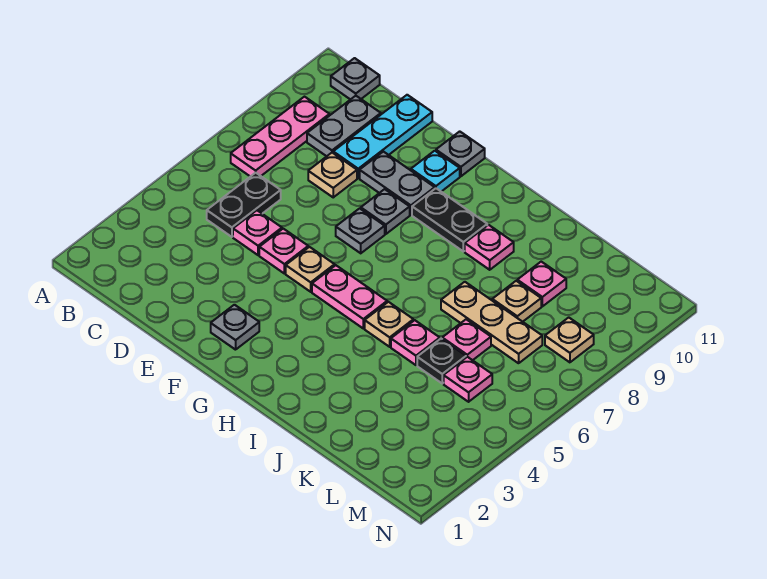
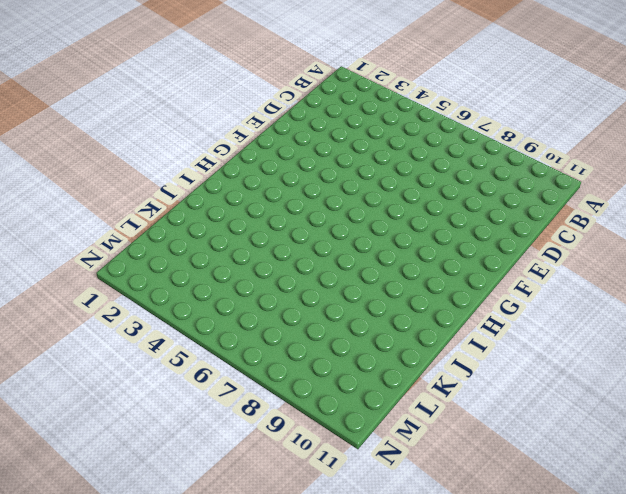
none -> pink 1x3 plate [231,97,330,176]
none -> grey 1x1 plate [331,58,380,100]
none -> black 1x2 plate [207,173,281,237]

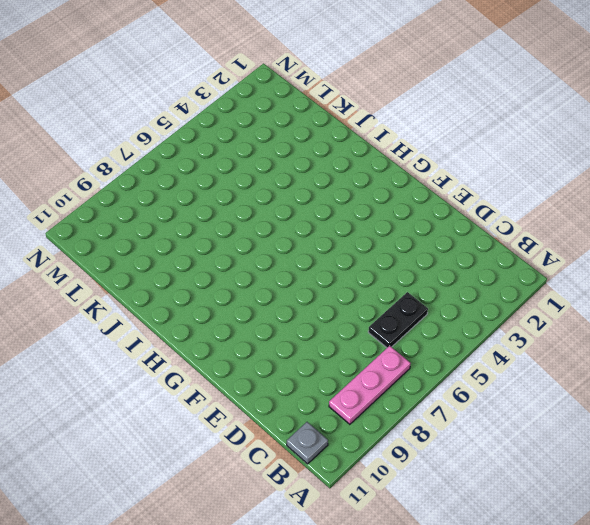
none -> grey 1x2 plate [307,96,381,156]
none -> pink 1x1 plate [233,210,282,255]
none -> tan 1x1 plate [308,153,357,197]

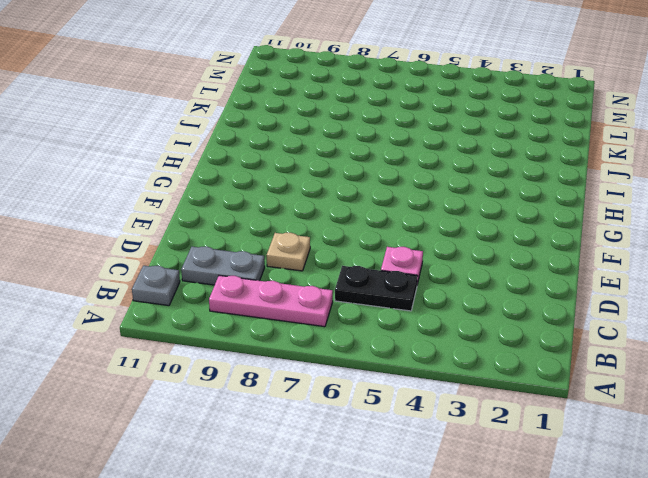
none -> cyan 1x3 plate [333,95,432,178]
none -> pink 1x1 plate [259,229,308,273]
none -> grey 1x2 plate [360,152,435,215]

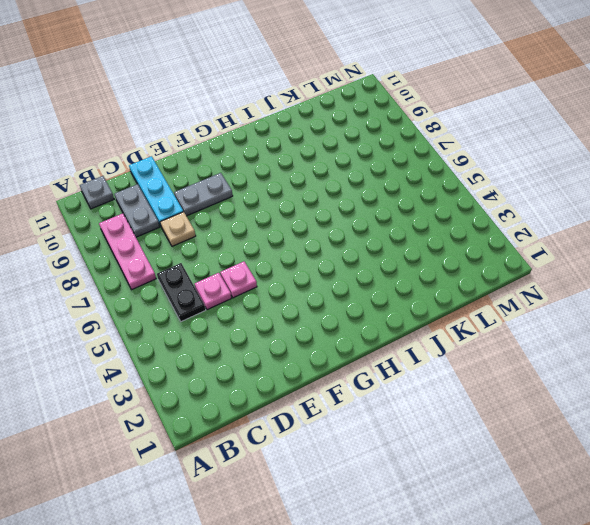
none -> grey 1x1 plate [211,305,259,350]
none -> tan 1x1 plate [286,247,335,292]
none -> grey 1x1 plate [336,208,385,253]

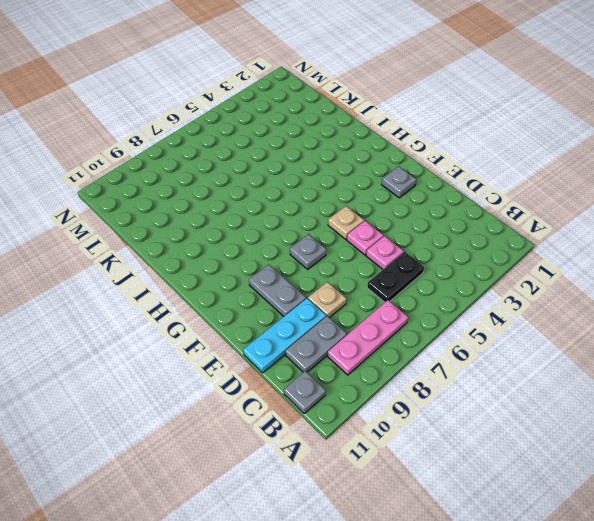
none -> grey 1x1 plate [361,189,410,234]
none -> cyan 1x1 plate [411,151,460,192]
none -> grey 1x1 plate [436,131,485,176]

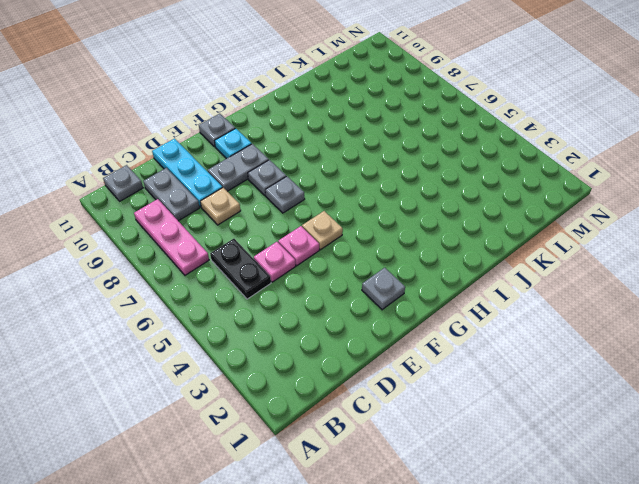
none -> pink 1x2 plate [312,265,387,328]
none -> black 1x2 plate [412,188,487,251]
none -> tan 1x1 plate [365,302,413,347]

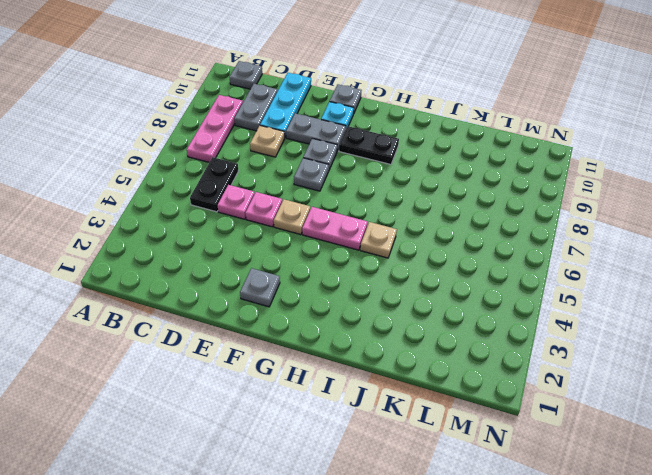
none -> pink 1x1 plate [465,225,514,270]
none -> pink 1x1 plate [391,320,440,365]
none -> tan 1x3 plate [441,282,542,363]

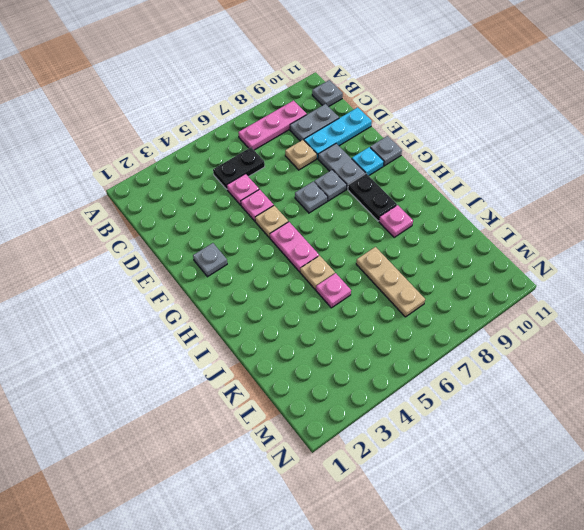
none -> black 1x1 plate [417,339,466,383]
none -> pink 1x1 plate [442,319,491,360]
none -> tan 1x1 plate [492,281,541,322]

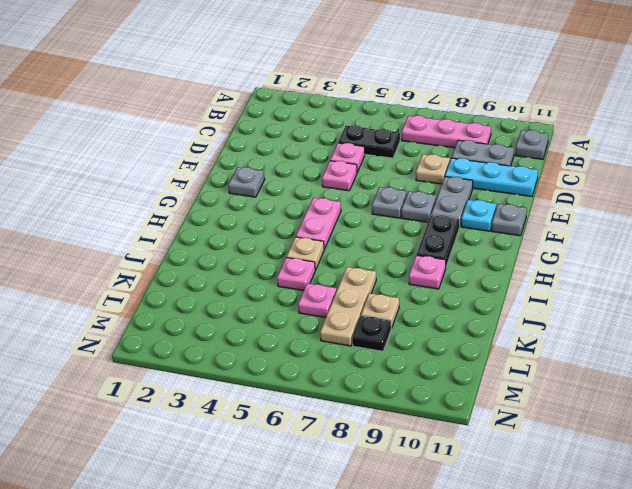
black 1x1 plate [352,316,391,351] -> black 1x1 plate moved to [417,339,466,383]
none -> tan 1x1 plate [286,247,335,292]
none -> pink 1x1 plate [517,262,566,306]
none -> pink 1x1 plate [444,357,492,402]

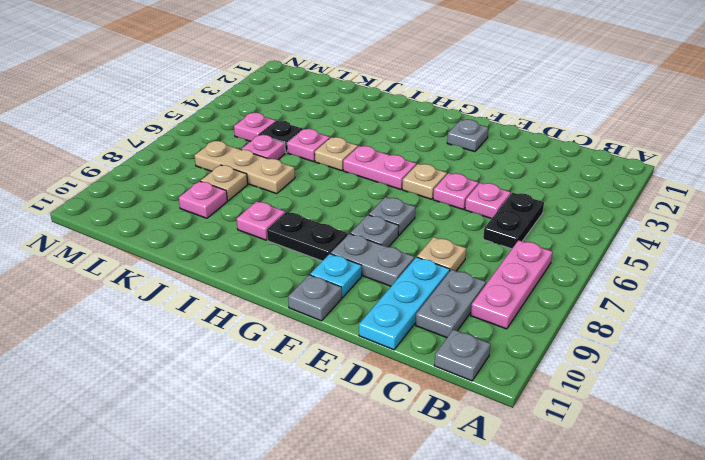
none -> tan 1x1 plate [545,317,594,362]

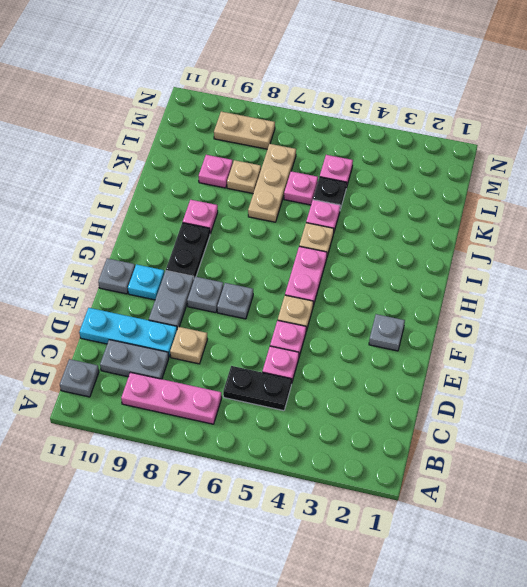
tan 1x2 plate [214,112,275,149] -> tan 1x1 plate [545,317,594,362]

